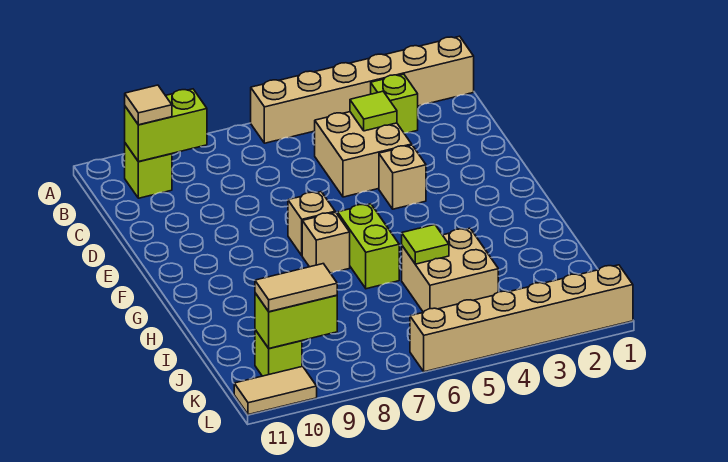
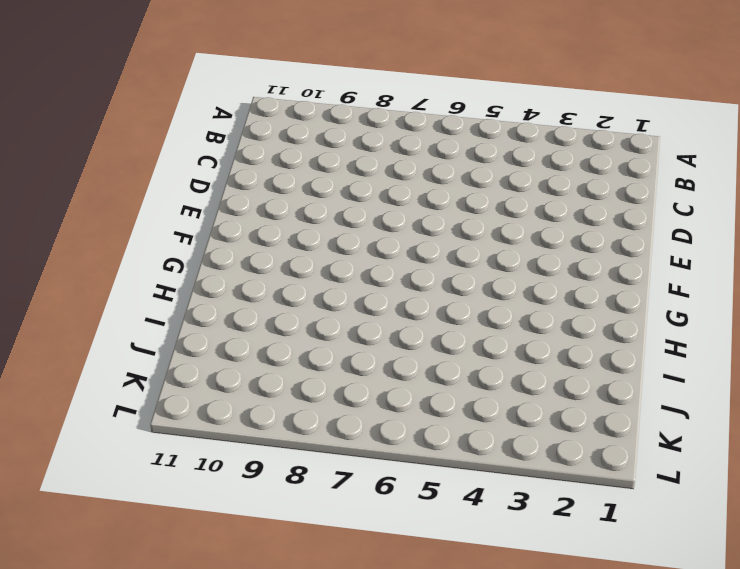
none -> tan 1x6 brick [251,36,474,143]
none -> lime 1x1 brick [371,74,418,133]
none -> lime 1x1 brick [125,143,172,198]

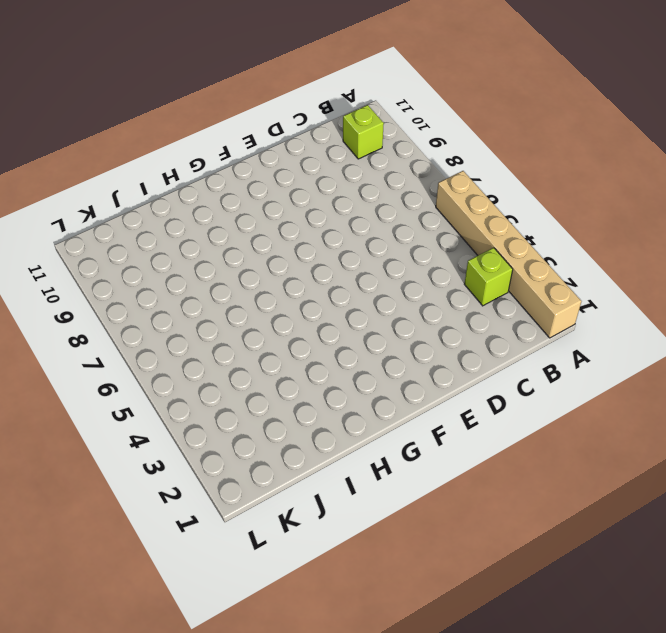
none -> tan 2x2 brick [315,112,412,197]
none -> tan 1x1 brick [379,145,426,209]
none -> tan 1x1 brick [288,192,335,255]

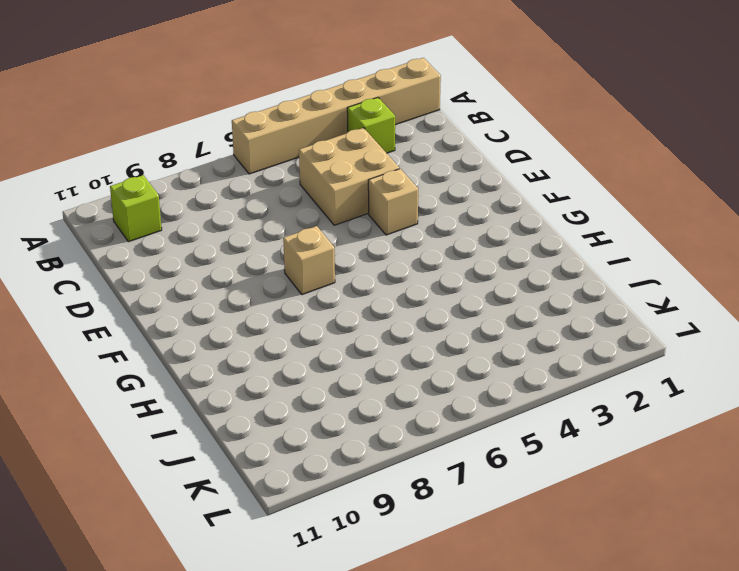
none -> lime 1x2 brick [338,204,399,289]
none -> tan 1x1 brick [302,212,350,273]
none -> tan 2x2 brick [402,228,498,312]

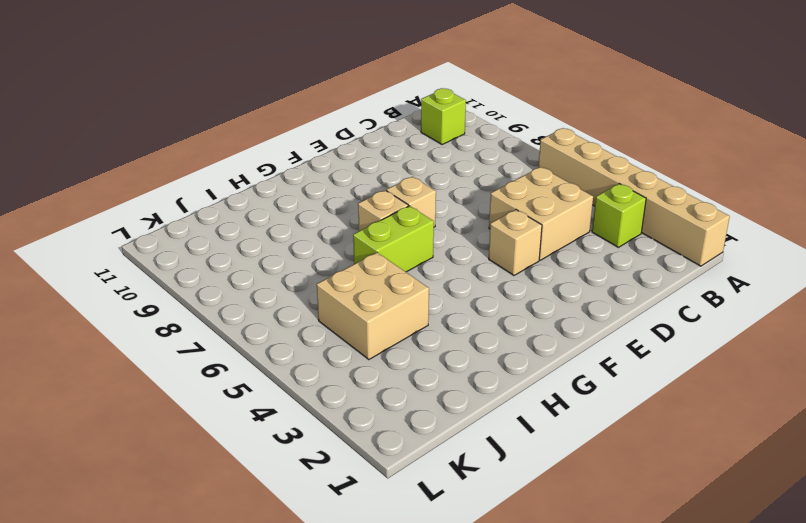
none -> lime 1x1 brick [255,330,302,376]
none -> tan 1x6 brick [410,265,633,372]
none -> tan 1x2 tile [234,366,317,415]

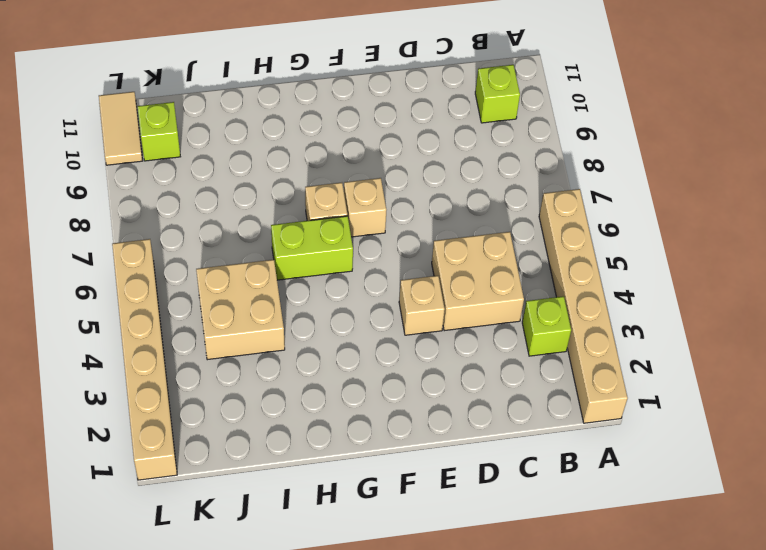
none -> lime 1x2 brick [125,89,207,162]
none -> lime 1x1 tile [350,91,397,131]
none -> lime 1x1 tile [402,225,449,264]

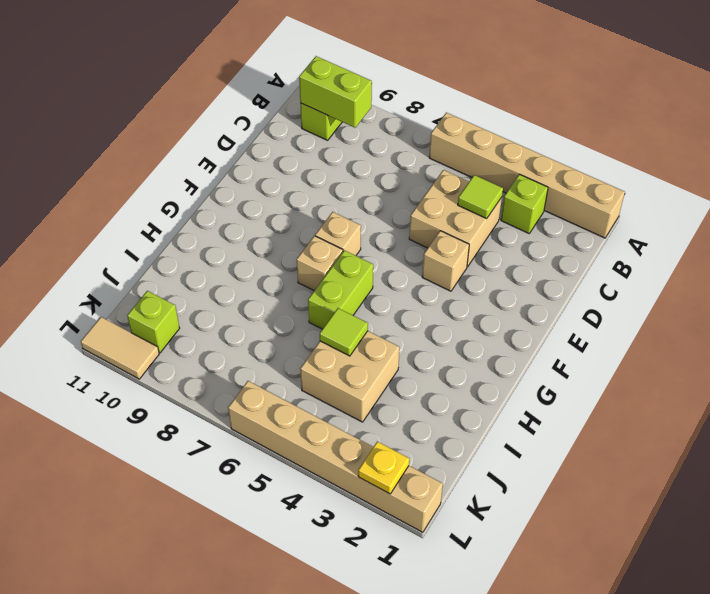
yellow 1x1 plate [358,442,409,494] -> none
none -> lime 1x2 brick [255,293,337,348]
none -> tan 1x1 tile [125,85,172,125]
none -> tan 1x2 tile [255,264,337,312]

